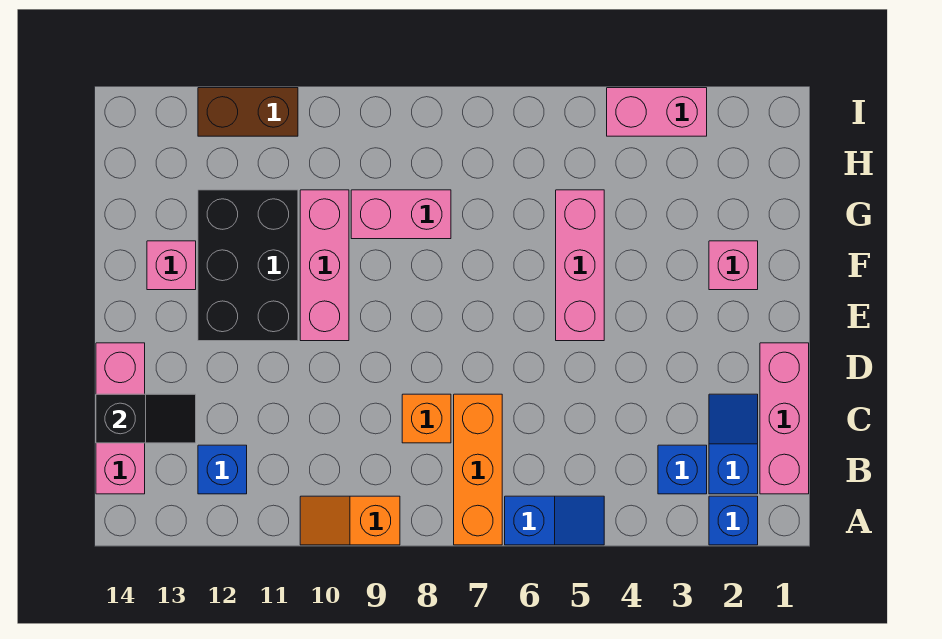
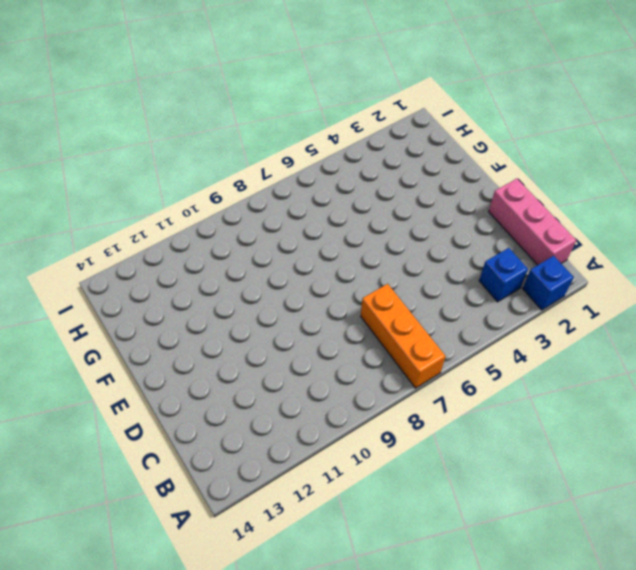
none -> blue 1x2 slope [505,496,604,545]
none -> orange 1x2 slope [300,496,400,545]
none -> blue 1x2 slope [709,394,758,494]

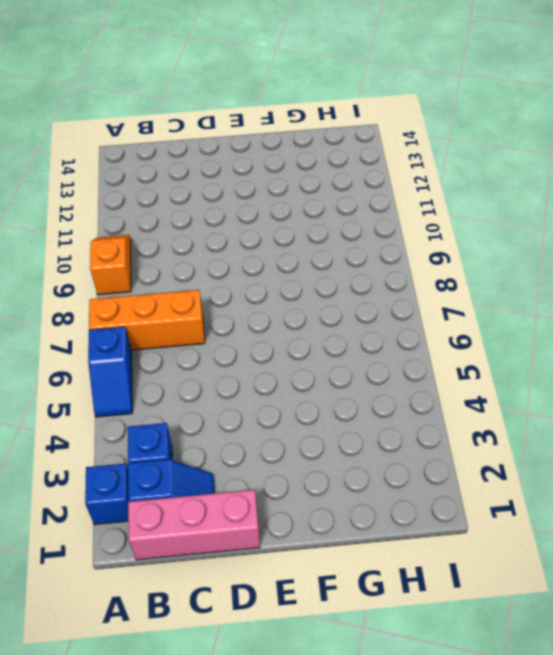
none -> blue 1x1 brick [198,445,247,494]
none -> pink 1x3 brick [96,343,145,494]
none -> orange 1x1 brick [402,394,451,443]

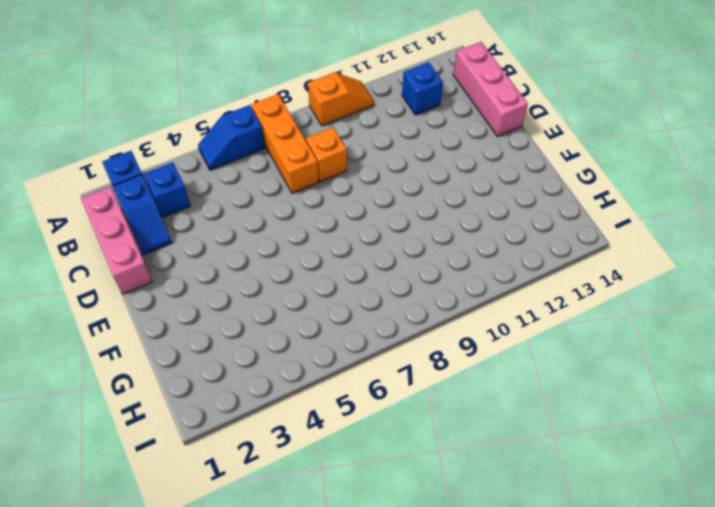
none -> pink 1x3 brick [556,190,604,341]
none -> pink 1x3 brick [300,190,349,341]
none -> black 2x3 brick [198,190,298,341]

